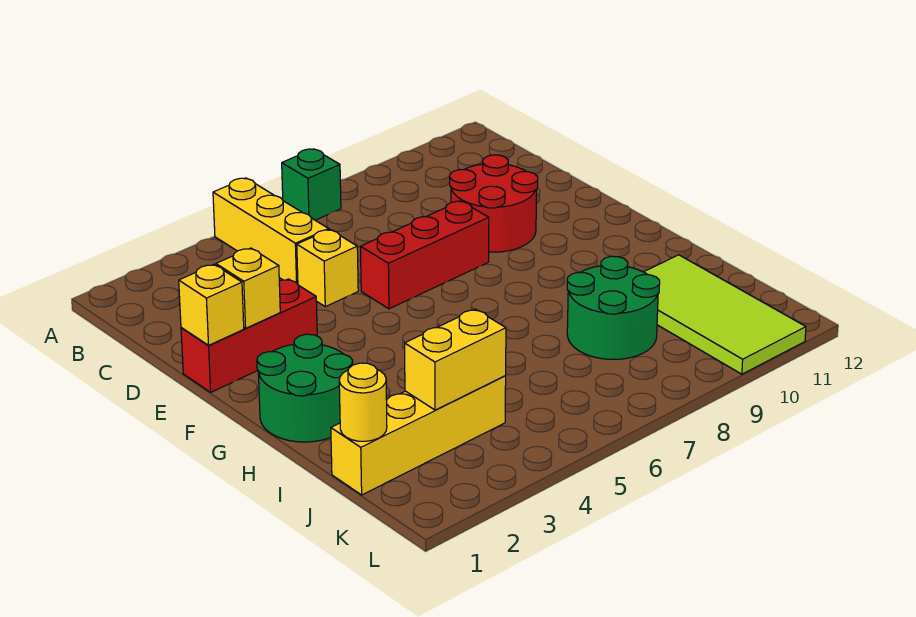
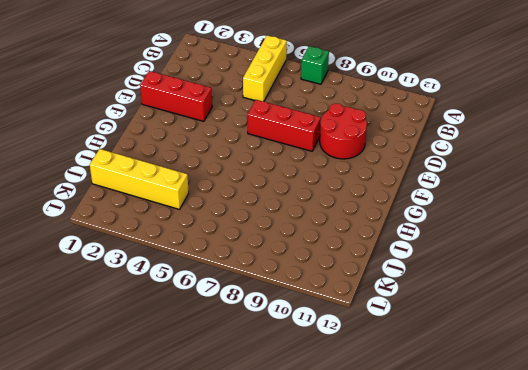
none -> yellow 1x1 brick [297,230,358,307]
none -> green 2x2 round brick [257,334,353,442]
none -> green 2x2 round brick [567,256,660,359]

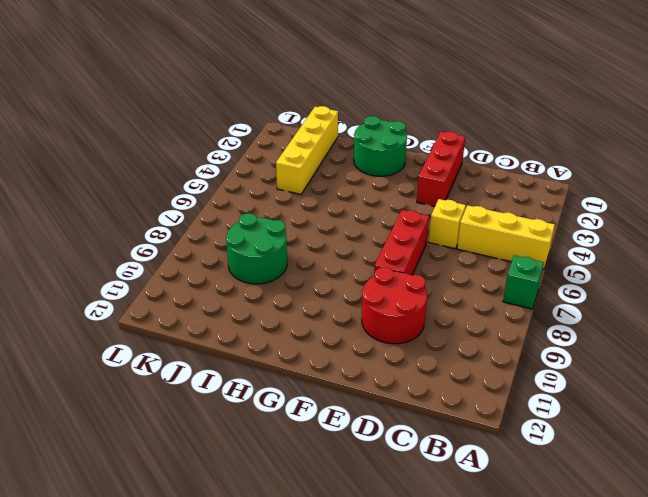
none -> lime 2x4 tile [644,255,806,374]
none -> yellow 1x1 brick [179,265,244,345]
none -> yellow 1x1 brick [216,248,280,328]

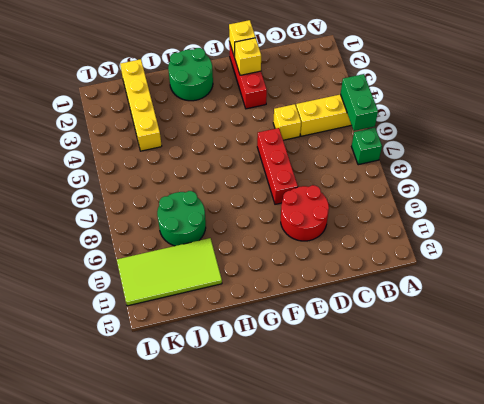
green 1x2 brick [341,74,378,131] -> none
none -> yellow 1x1 round brick [339,363,387,441]
none -> yellow 1x2 brick [405,309,506,410]

